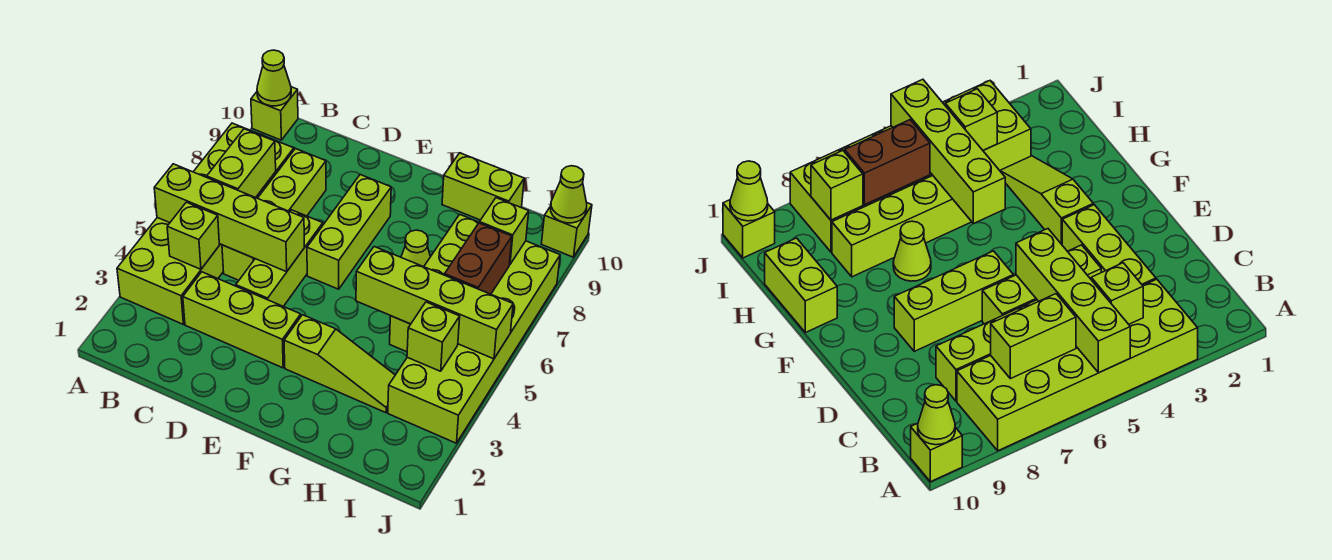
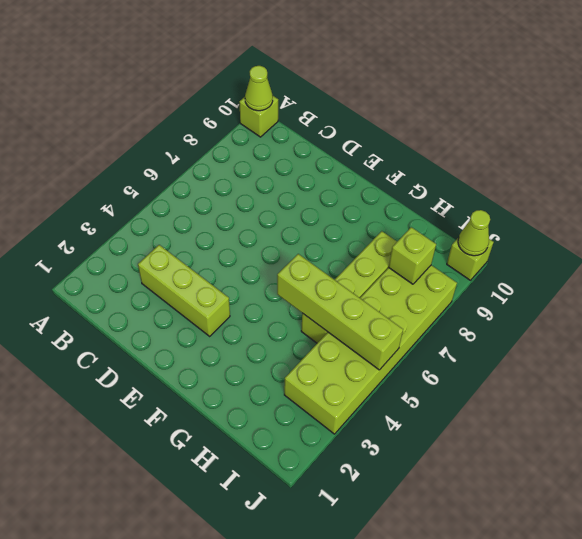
none -> lime 2x6 brick [117,123,294,324]
none -> lime 1x4 brick [222,149,326,280]
none -> lime 1x3 brick [236,210,323,306]

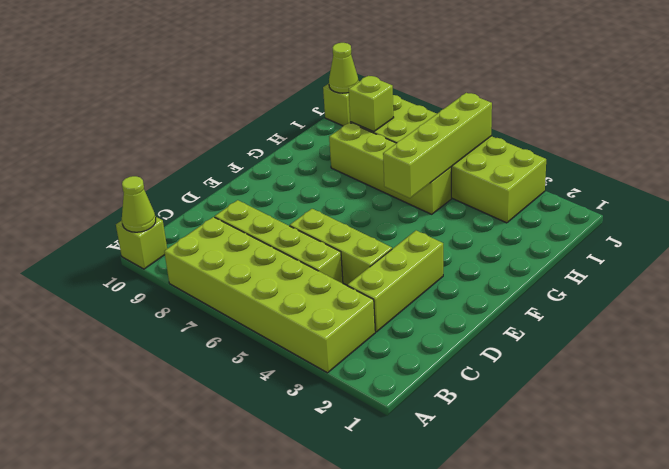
none -> lime 1x3 brick [307,175,391,289]
none -> lime 1x3 slope [284,315,395,413]
none -> lime 1x1 cone [401,230,431,267]

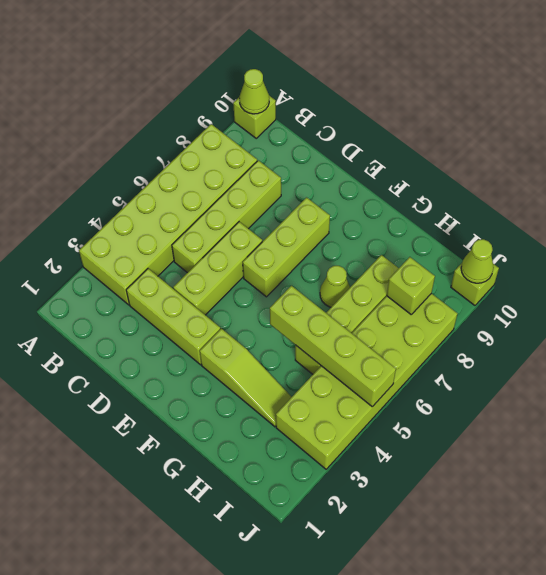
none -> lime 1x2 brick [442,153,524,220]
none -> lime 1x4 brick [154,164,304,272]
none -> lime 1x1 brick [167,202,219,269]

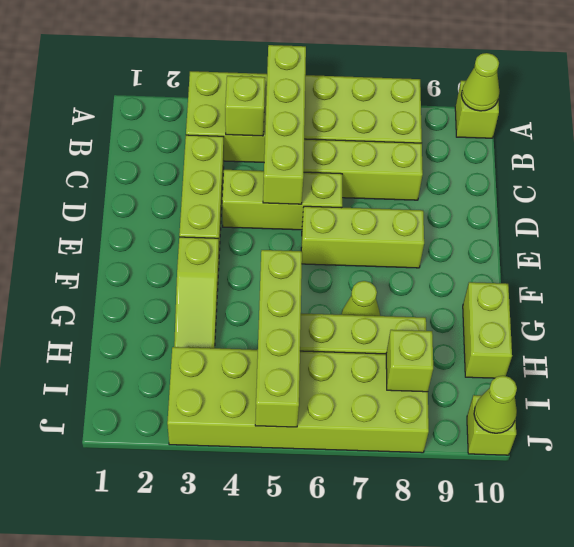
none -> lime 1x2 brick [207,129,276,198]
none -> lime 1x1 brick [407,302,460,371]
none -> brown 1x2 brick [445,223,512,294]

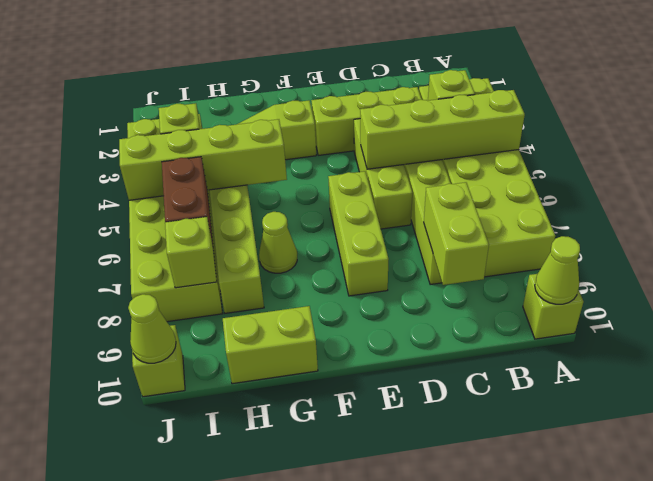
lime 1x2 brick [424,182,489,285] -> lime 1x2 brick moved to [207,129,276,198]

